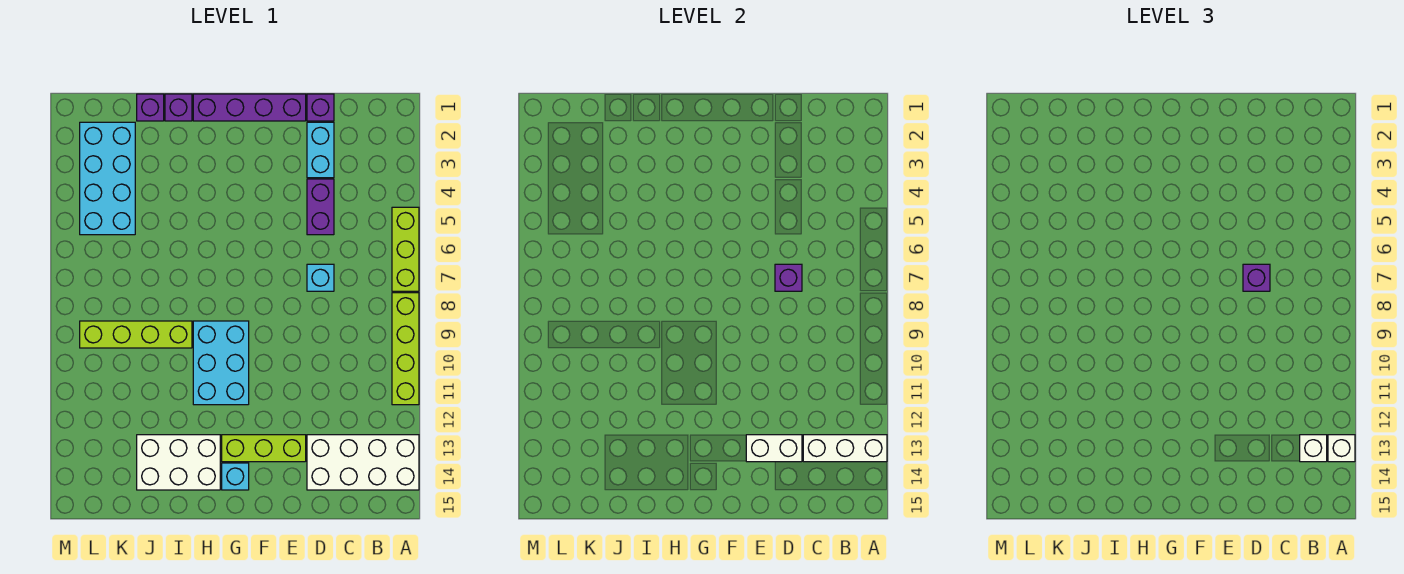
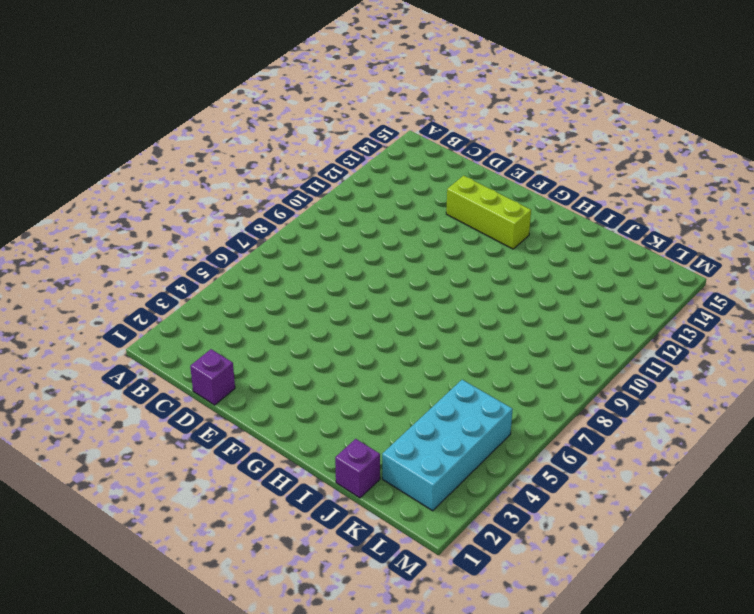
none -> lime 1x3 brick [392,207,419,291]
none -> lime 1x4 brick [392,293,419,405]
none -> white 2x4 brick [307,435,419,490]

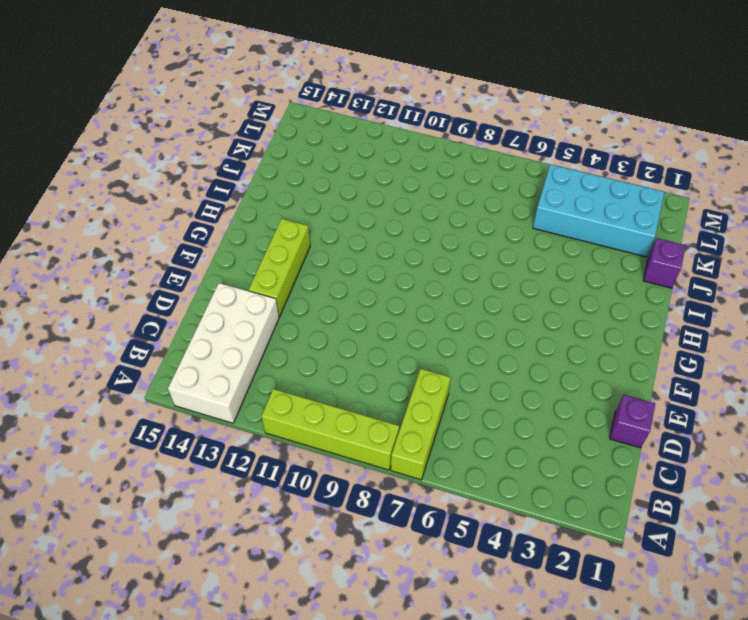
lime 1x3 brick [391,369,451,480] -> lime 1x3 brick turned to [392,207,419,291]
none -> cyan 1x2 brick [307,122,334,178]
none -> purple 1x2 brick [307,179,334,235]
none -> cyan 1x1 brick [307,264,334,291]

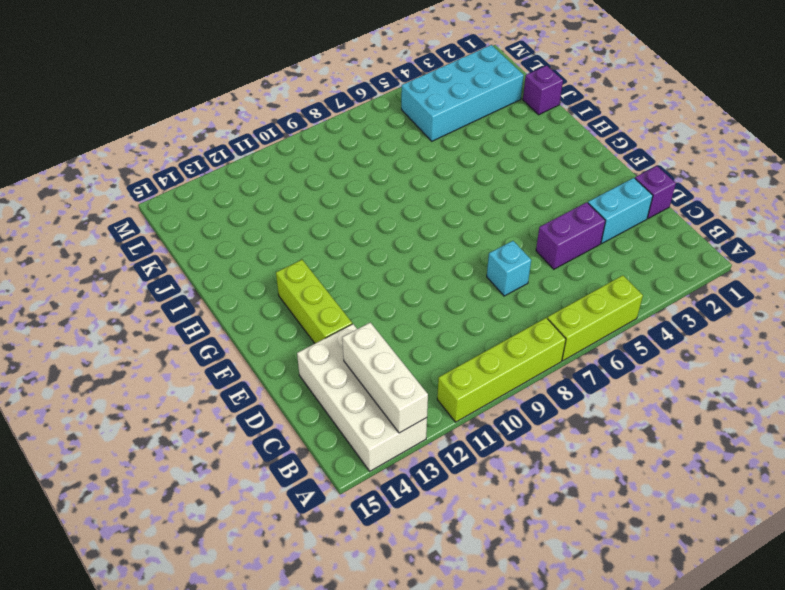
none -> purple 1x4 brick [193,94,306,121]
none -> cyan 2x3 brick [193,321,249,405]
none -> cyan 1x1 brick [222,463,249,490]

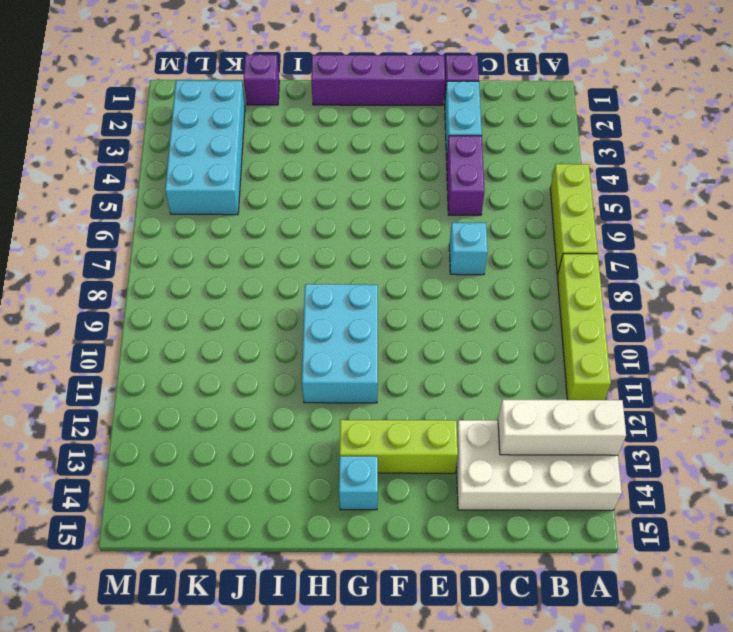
none -> white 2x3 brick [137,435,220,490]
none -> purple 1x1 brick [165,94,192,121]
none -> lime 1x4 brick [80,321,192,348]

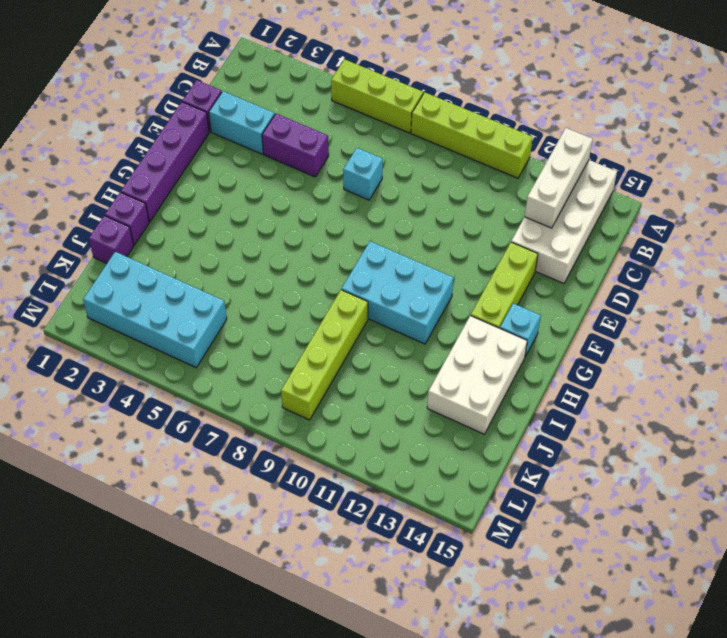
none -> purple 1x1 brick [775,264,802,291]
none -> white 1x2 brick [746,435,802,462]
none -> white 1x1 brick [1328,435,1355,462]

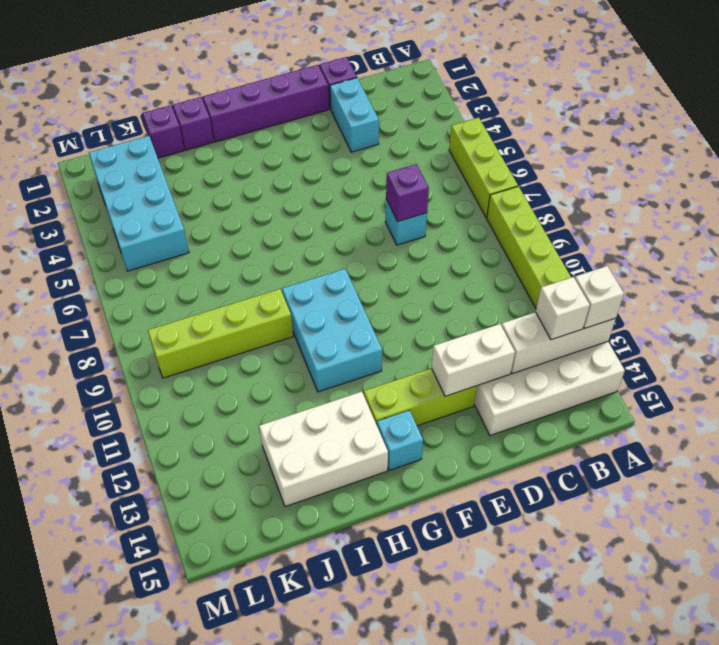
none -> purple 1x2 brick [307,179,334,235]
none -> purple 1x1 brick [1243,264,1270,291]

